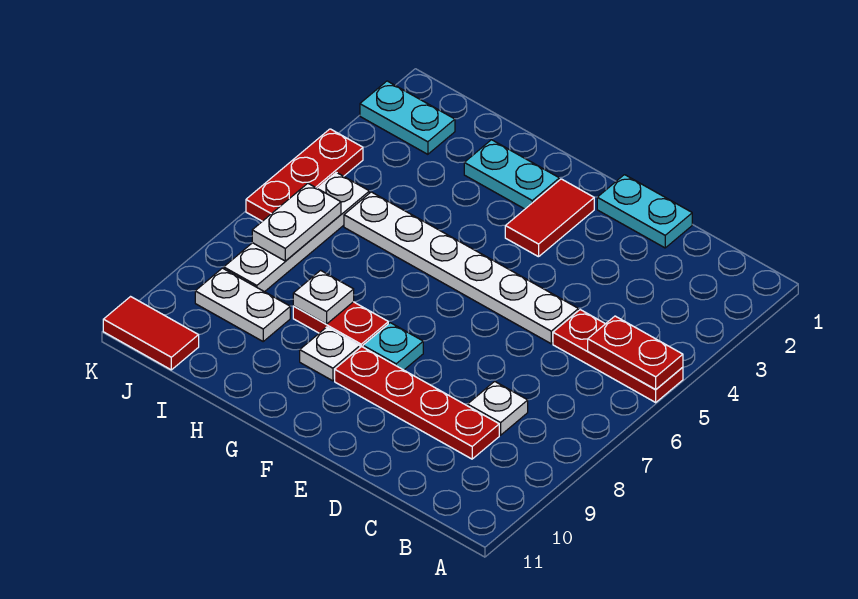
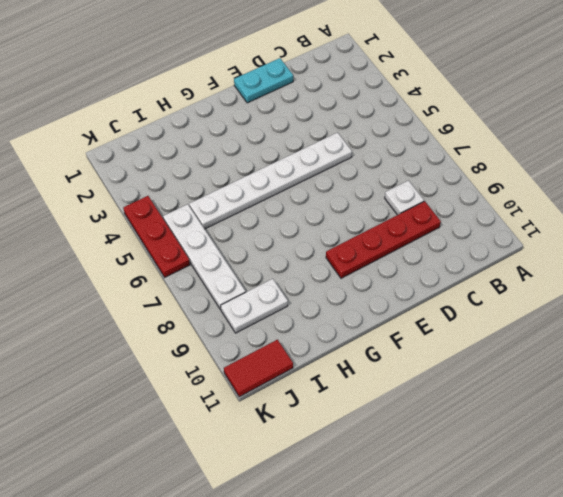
none -> red 1x3 plate [553,310,683,402]
none -> red 1x2 tile [505,179,594,257]
none -> cyan 1x1 plate [363,323,423,370]

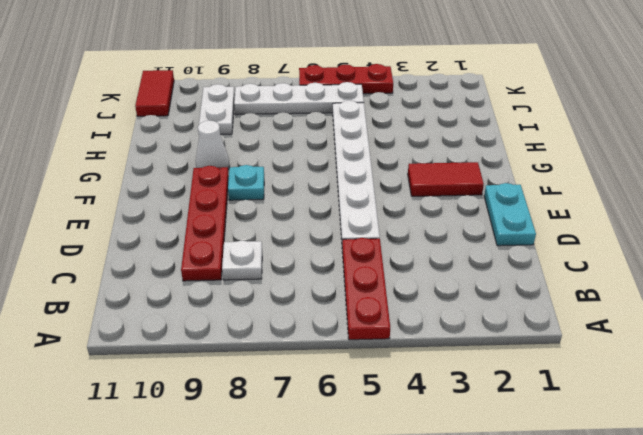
white 1x1 cone [196,121,230,170] -> white 1x1 plate [300,327,360,381]
none -> cyan 1x2 plate [464,140,559,209]
none -> red 1x2 plate [293,302,388,347]
none -> cyan 1x2 plate [360,81,455,154]

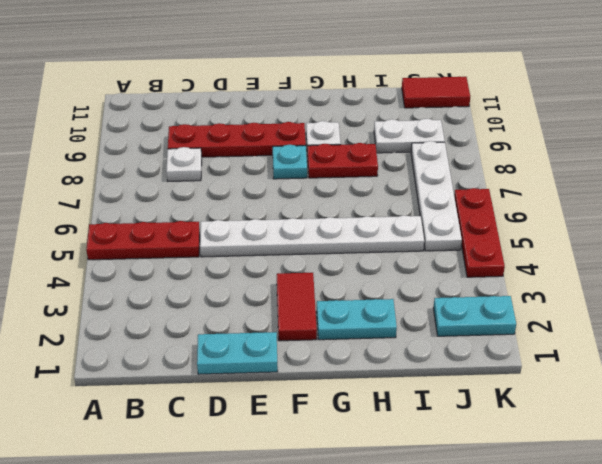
none -> red 1x2 plate [588,316,683,390]
none -> white 1x1 plate [293,270,354,324]
none -> white 1x2 plate [252,183,341,261]

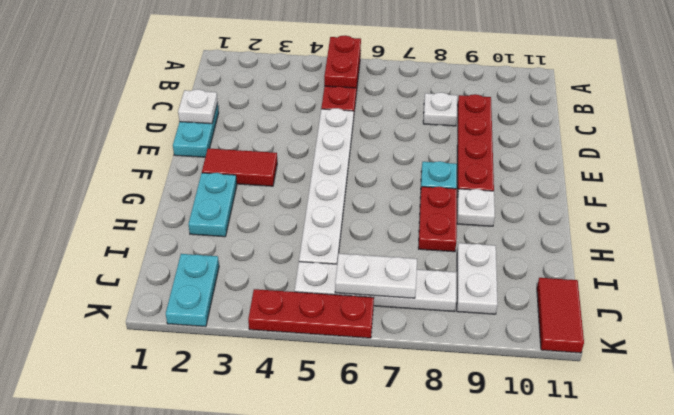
white 1x1 plate [178,89,218,124] -> white 1x1 plate moved to [293,270,354,324]

